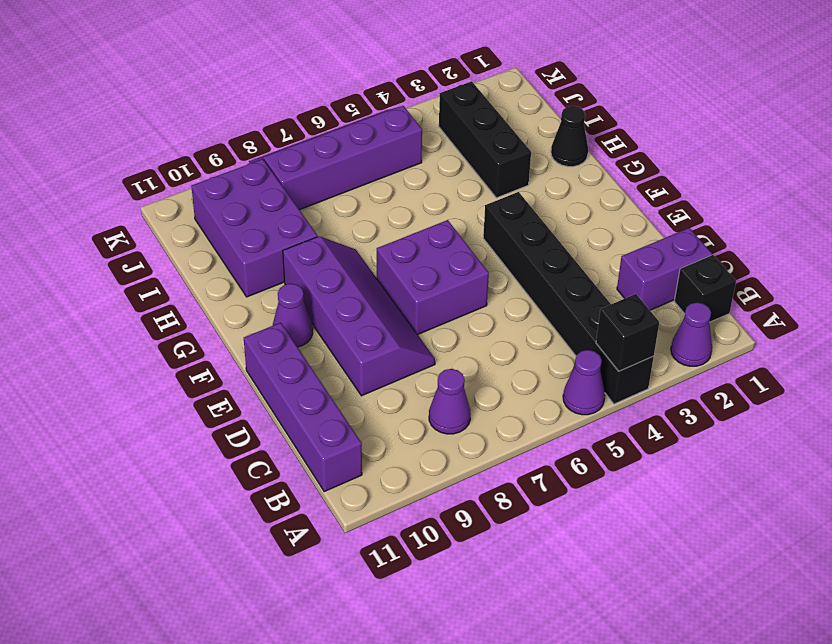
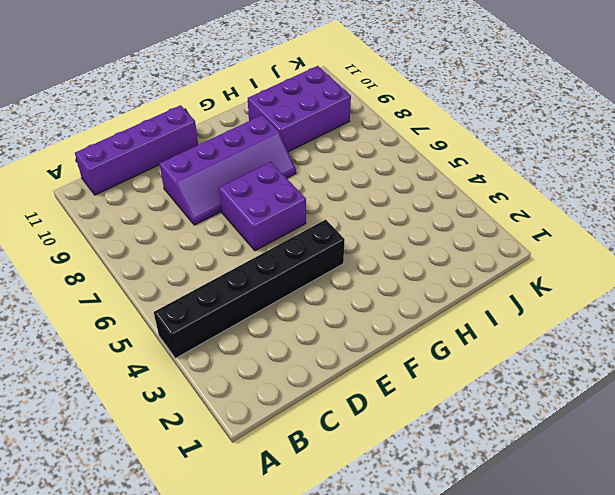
none -> purple 1x1 cone [671,302,712,366]
none -> purple 1x1 cone [563,350,605,415]
none -> black 1x1 brick [674,255,736,322]

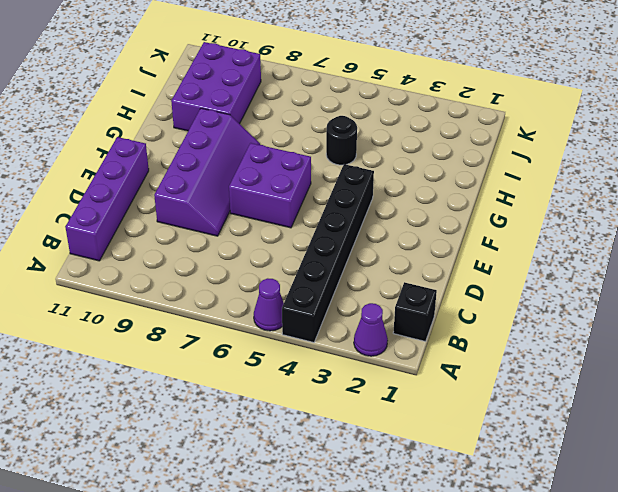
black 1x1 round brick [326,116,357,165] -> none
none -> purple 1x1 cone [429,369,470,434]
none -> purple 1x2 brick [617,228,712,310]
none -> purple 1x1 cone [273,284,313,347]

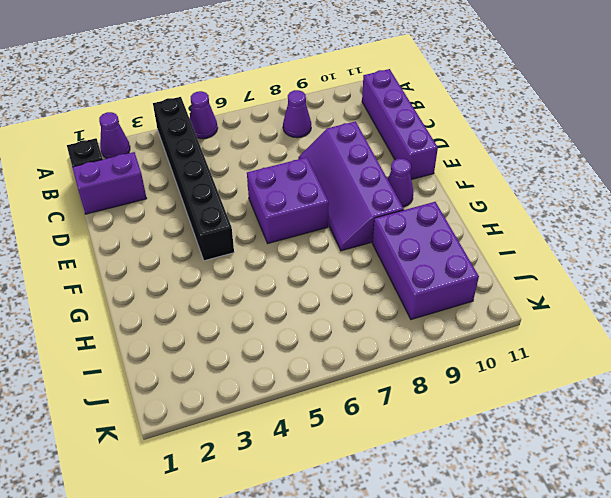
none -> black 1x1 cone [551,106,588,167]
none -> black 1x3 brick [439,81,531,198]
none -> purple 2x4 slope [249,106,422,210]

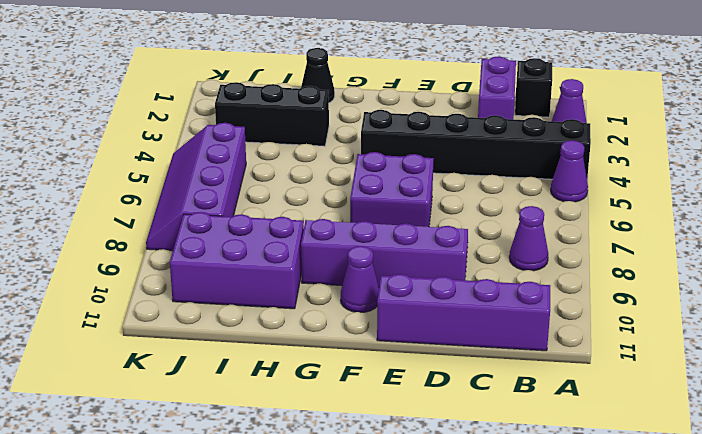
none -> black 1x1 brick [596,294,659,371]

